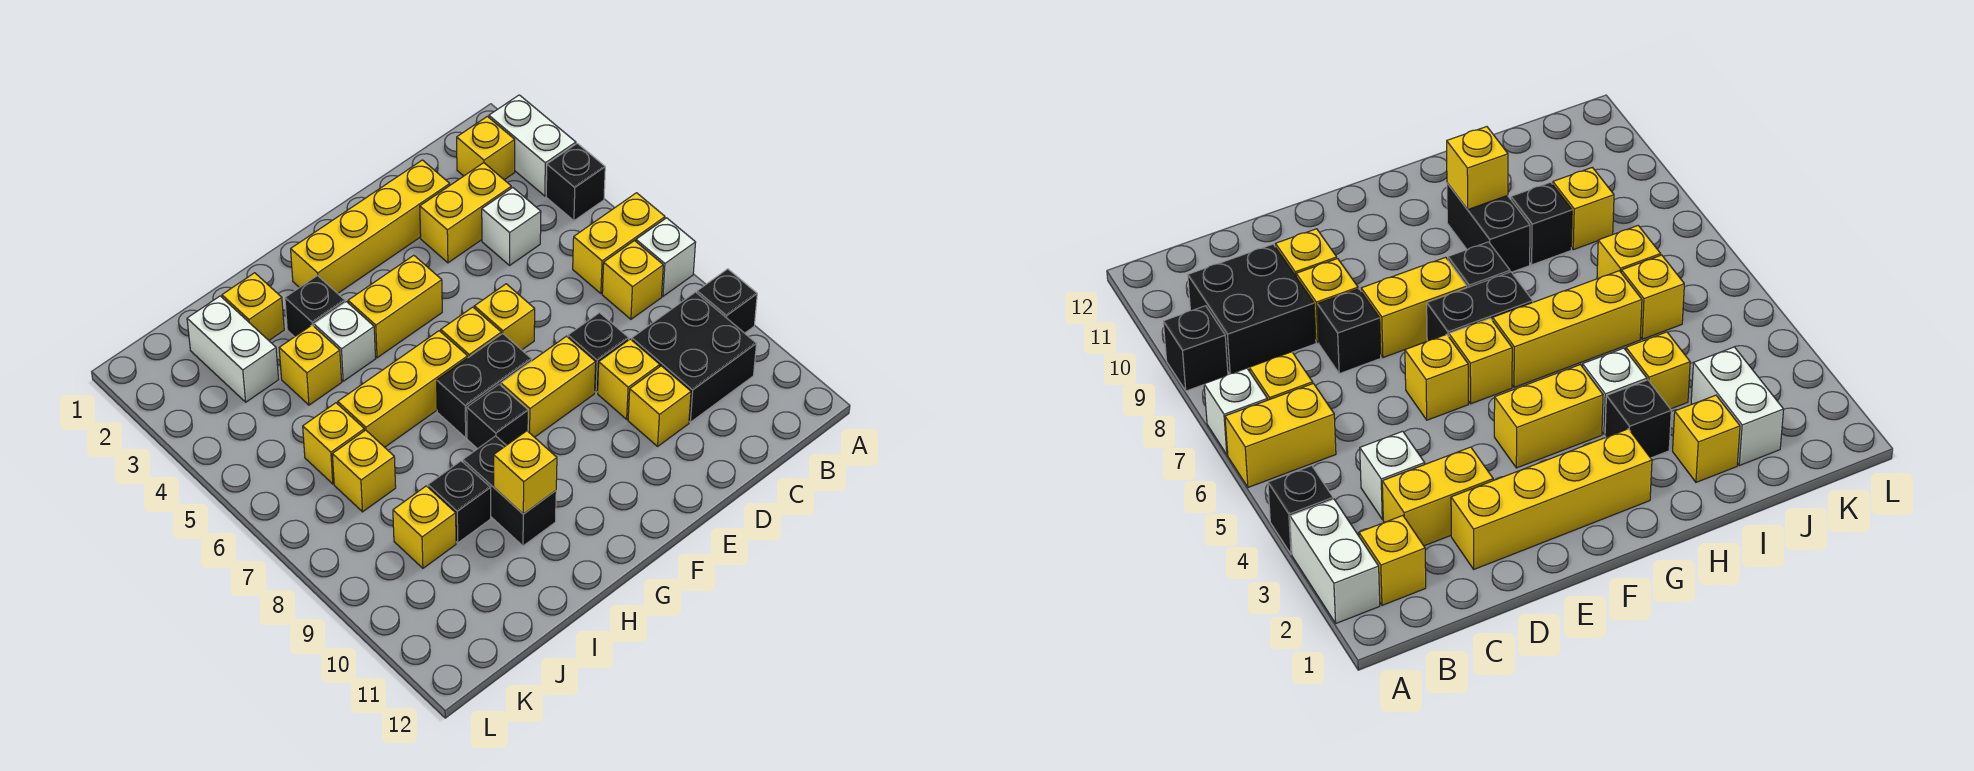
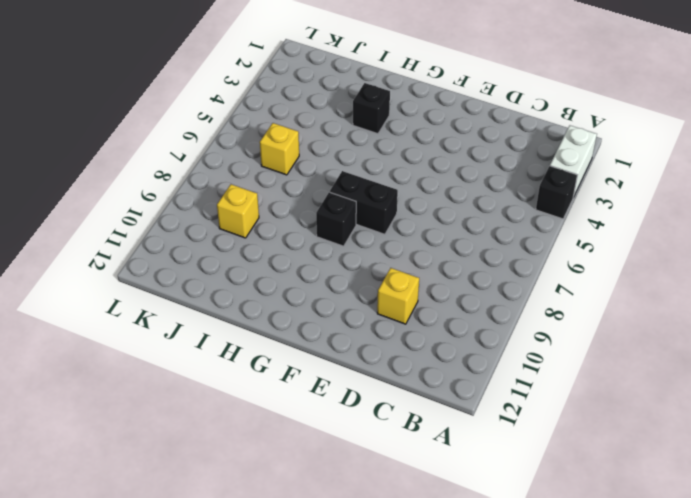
none -> yellow 1x2 brick [573,193,665,294]
none -> white 1x1 brick [636,218,696,296]
none -> black 1x1 brick [697,269,757,333]
none -> yellow 1x1 brick [457,116,515,180]

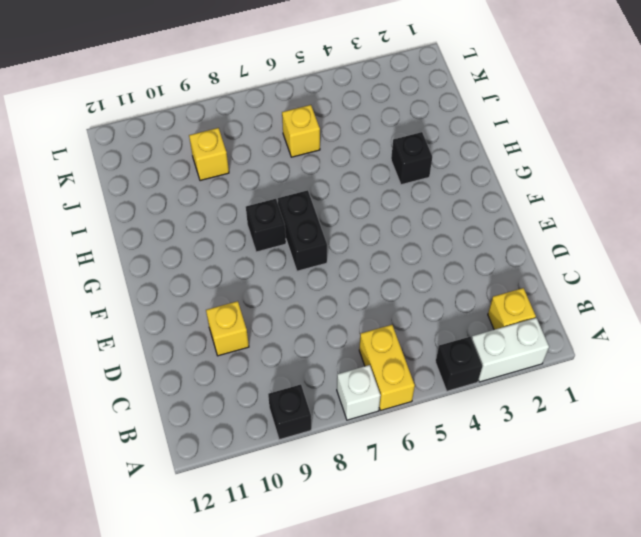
none -> yellow 1x1 brick [602,241,663,319]
none -> black 2x2 brick [632,292,756,422]
none -> yellow 1x2 brick [420,163,511,263]
none -> white 1x1 brick [482,188,541,265]

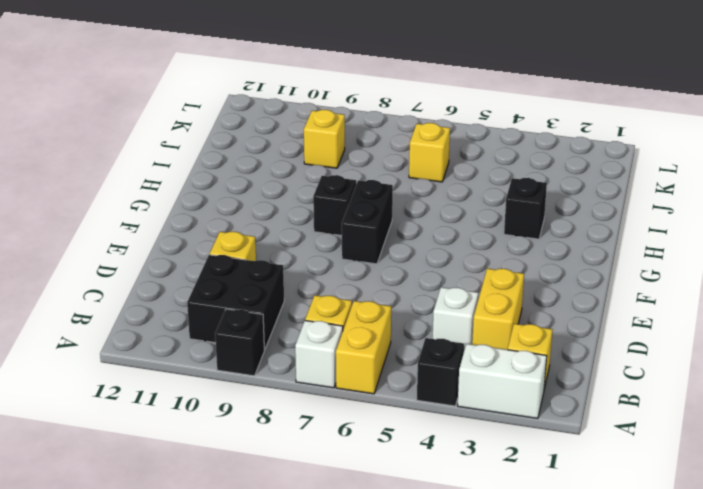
none -> yellow 1x4 brick [291,160,450,293]
none -> black 1x1 brick [568,313,629,393]
none -> yellow 1x1 brick [598,339,660,419]
none -> yellow 1x1 brick [474,284,535,350]

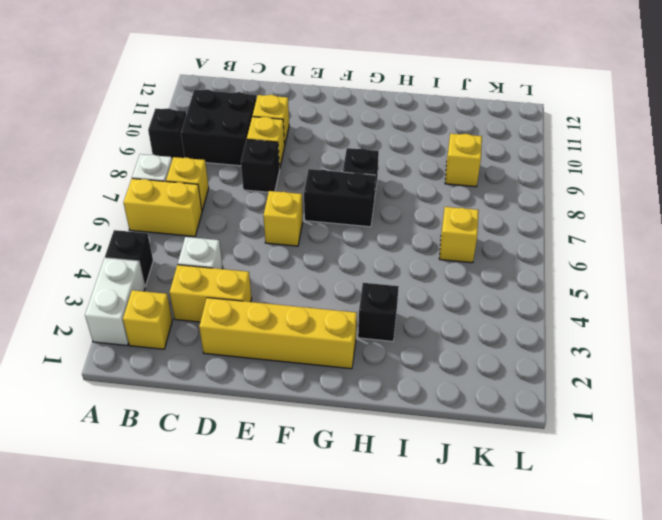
none -> yellow 1x2 brick [501,336,596,437]
none -> yellow 1x2 brick [348,255,442,358]
none -> yellow 1x1 brick [441,307,501,358]
none -> yellow 1x3 brick [338,331,468,447]

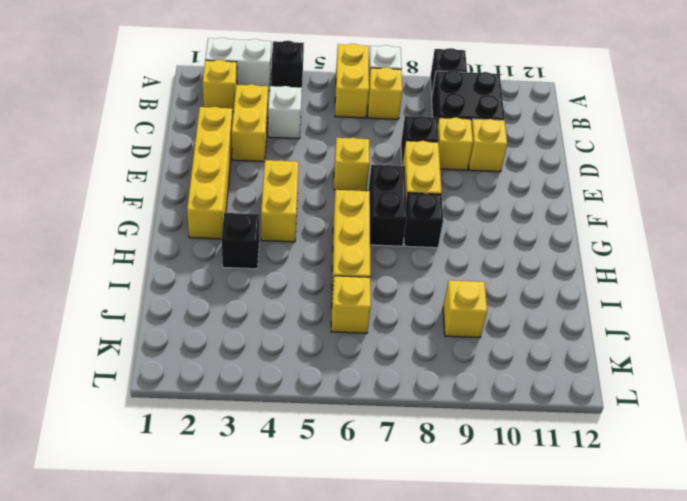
none -> yellow 1x1 brick [441,307,501,358]
none -> white 1x1 brick [314,302,376,381]
none -> black 1x2 brick [463,436,556,546]
none -> yellow 1x1 brick [222,273,284,340]

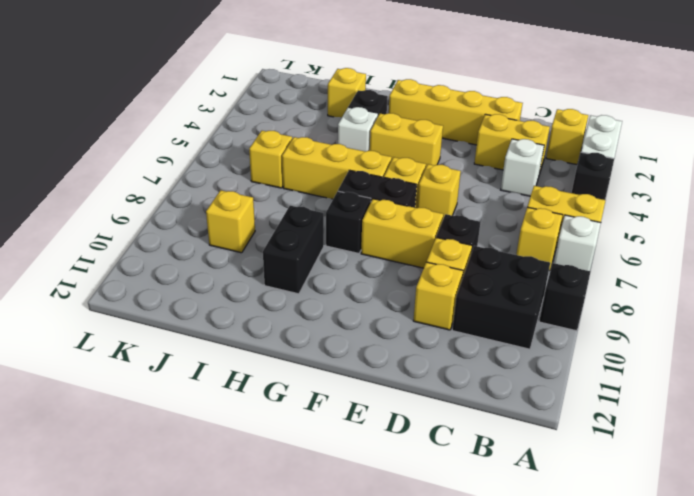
none -> yellow 1x1 brick [279,325,342,405]
none -> black 1x1 brick [428,461,491,543]
none -> white 1x2 brick [187,296,279,402]
none -> yellow 1x1 brick [332,430,396,512]

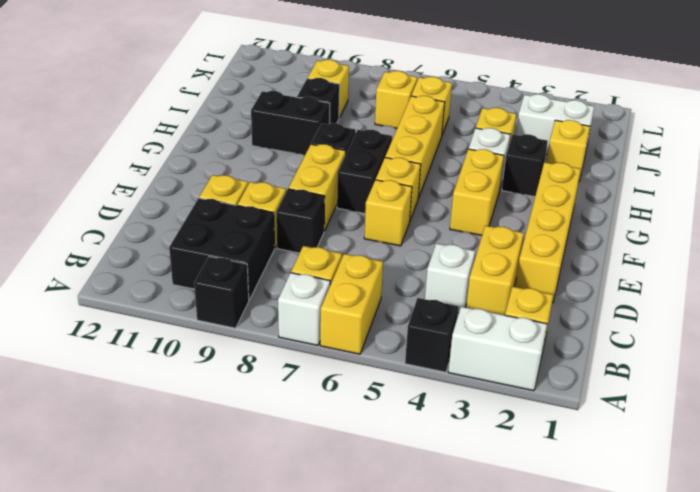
none -> yellow 1x1 brick [494,431,557,514]

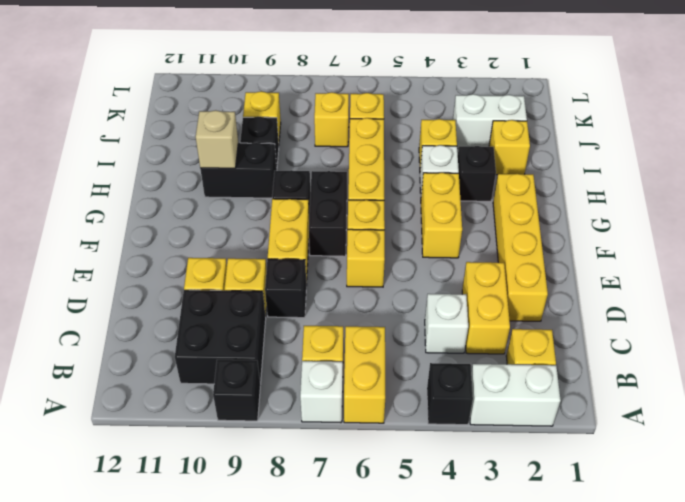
tan 1x1 brick [196,110,238,168] -> yellow 1x1 brick [494,431,557,514]

